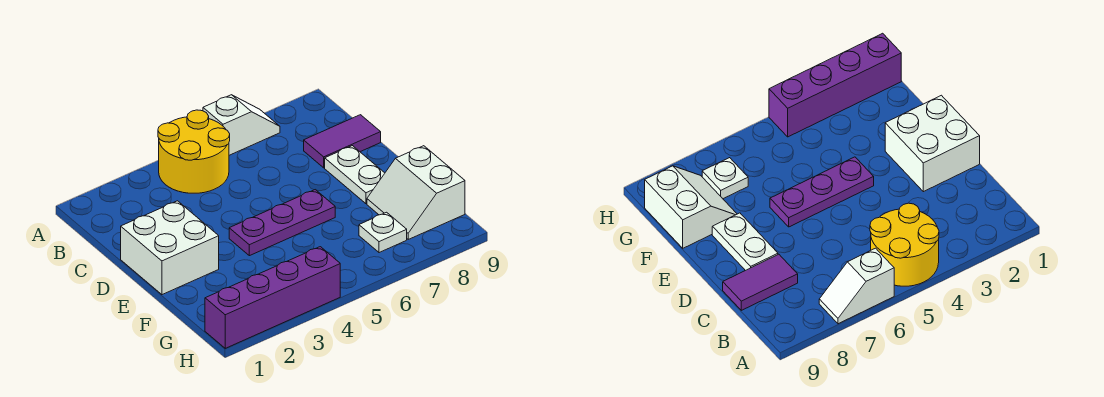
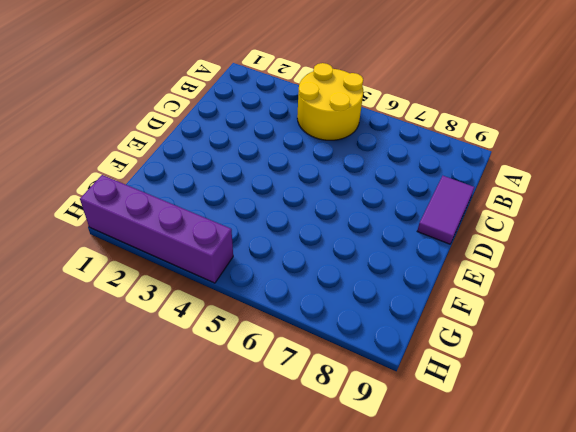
purple 1x2 tile [417,176,475,244] -> purple 1x2 tile turned to [304,115,381,168]
none -> white 1x2 slope [203,95,280,155]
none -> white 2x2 brick [121,201,219,295]

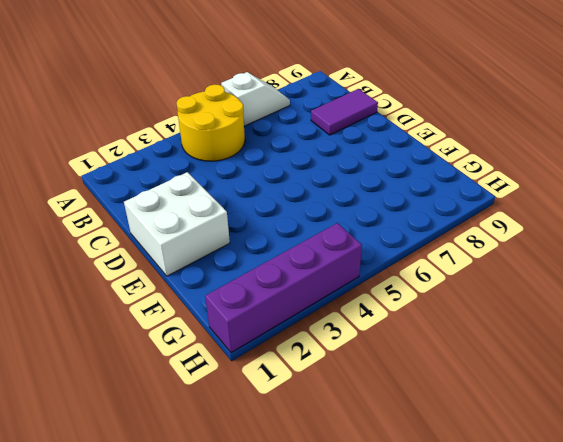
none -> white 1x2 plate [325,146,385,204]
none -> purple 1x3 plate [229,190,335,256]

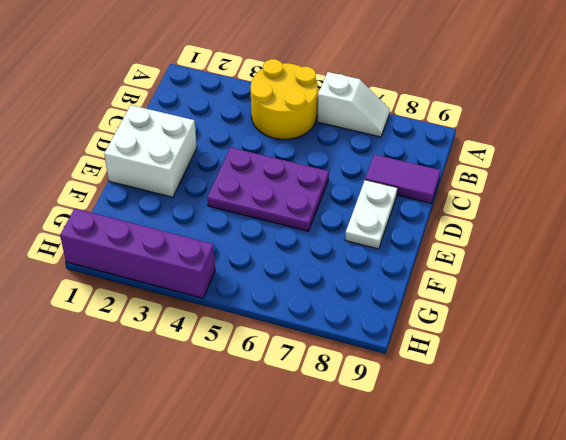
purple 2x3 plate [207,147,329,231] -> purple 1x3 plate [229,190,335,256]
none -> white 2x2 slope [367,146,465,239]
none -> white 1x1 plate [359,212,407,253]

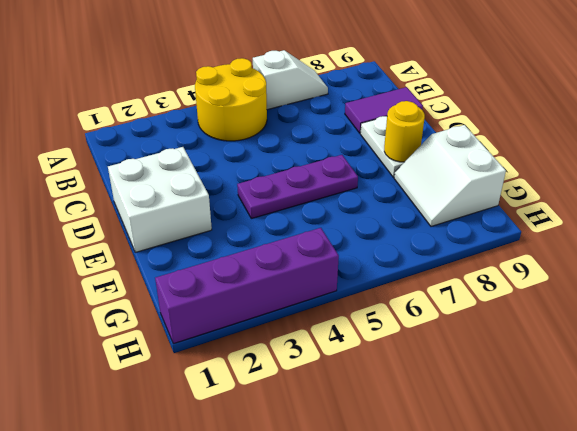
yellow 1x1 round brick [384,101,425,162] -> none
none -> white 1x1 plate [359,212,407,253]

